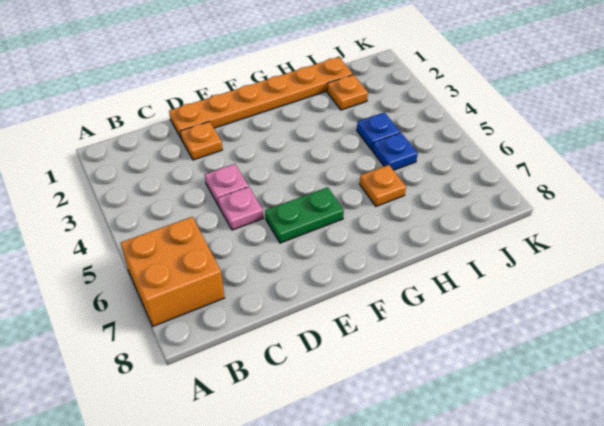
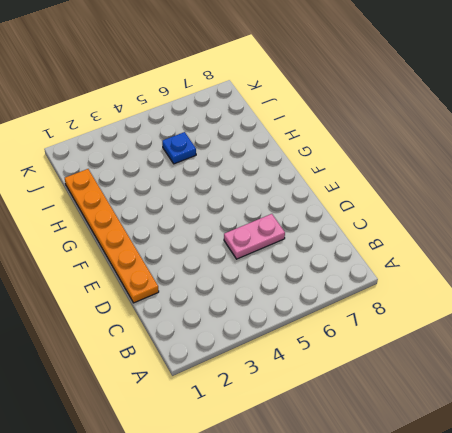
pink 1x2 plate [224,214,285,259] -> pink 1x1 plate [218,187,263,230]
none -> orange 2x2 brick [121,217,224,326]
none -> orange 1x1 plate [180,121,222,160]

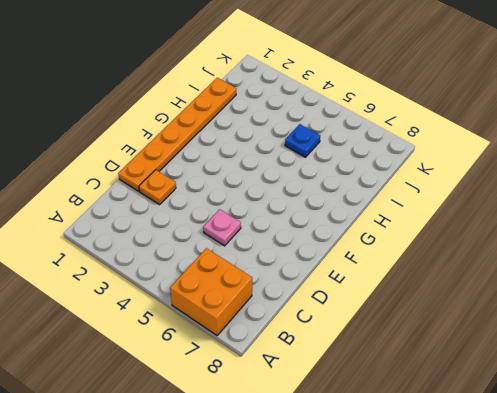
none -> pink 1x1 plate [205,164,248,205]
none -> green 1x2 plate [265,187,344,243]

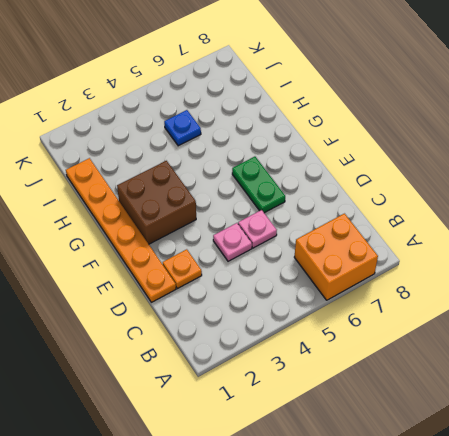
brown 2x2 brick [117,161,196,244] -> none
none -> orange 1x1 plate [360,165,406,206]
none -> orange 1x1 plate [327,75,368,110]

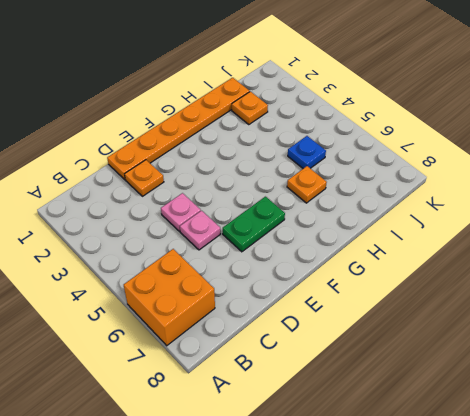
none -> blue 1x1 plate [357,112,400,150]

